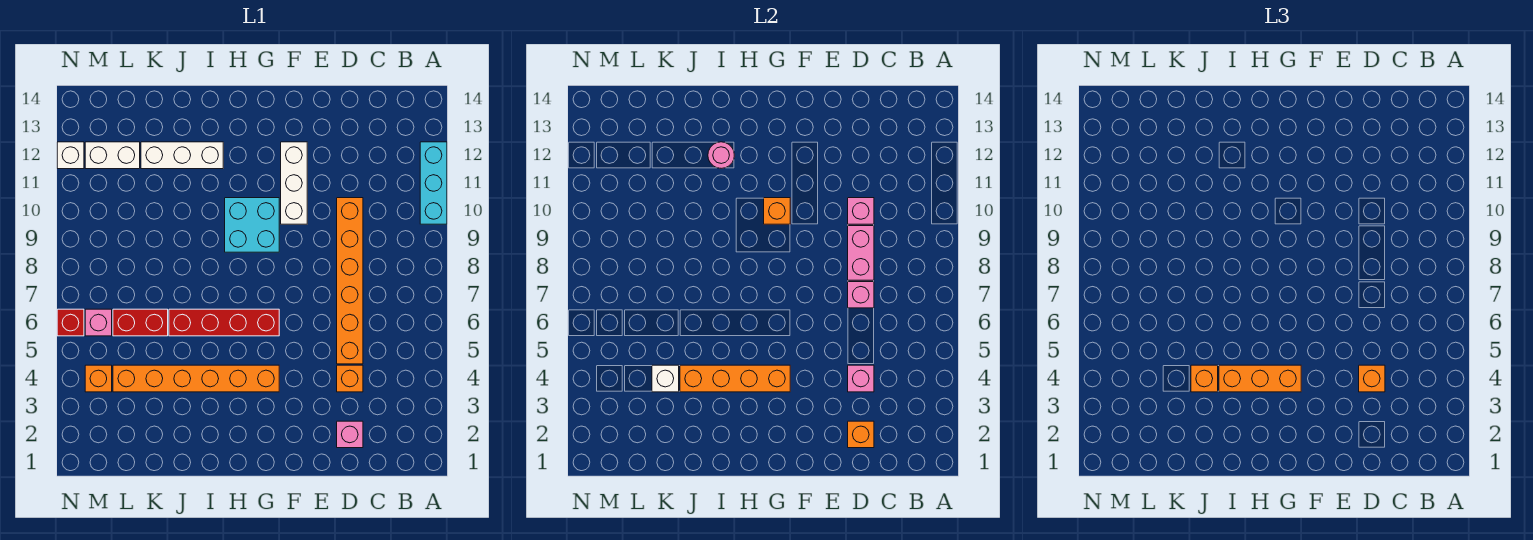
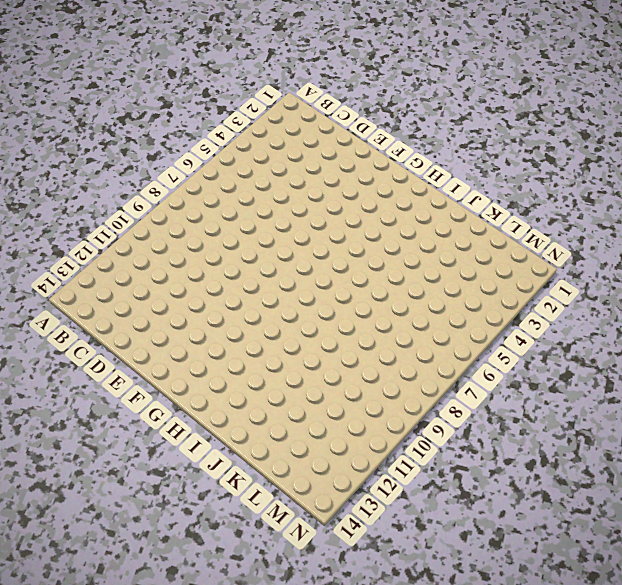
none -> cyan 1x3 brick [420,142,447,224]
none -> pink 1x1 brick [337,421,363,448]
none -> orange 1x1 brick [337,365,363,392]

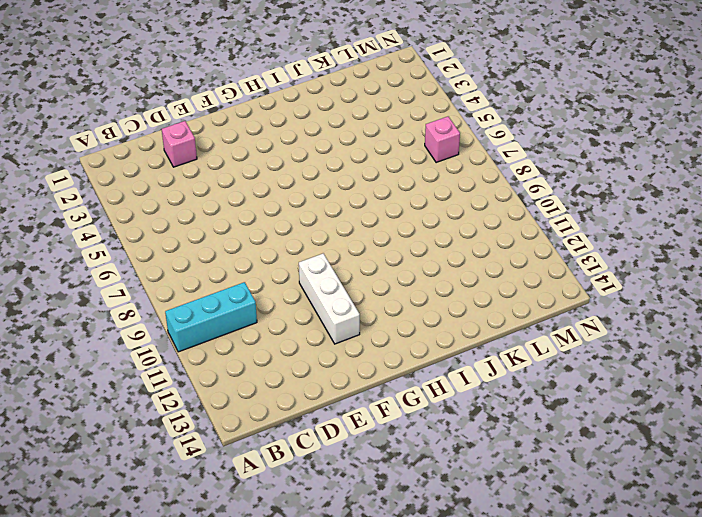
cyan 1x3 brick [165,282,257,352] -> cyan 1x3 brick turned to [420,142,447,224]
none -> orange 1x1 brick [337,365,363,392]
none -> orange 1x6 brick [337,198,363,364]
none -> orange 1x6 brick [113,365,279,392]

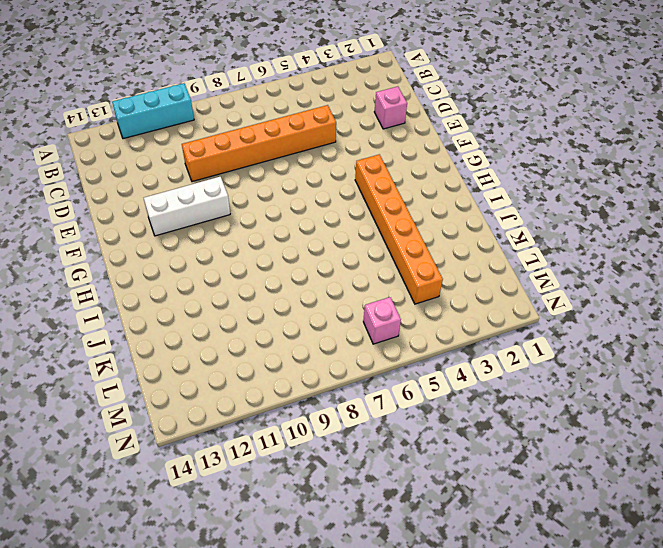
none -> orange 1x1 brick [337,365,363,392]
none -> red 1x4 brick [169,309,279,336]
none -> cyan 2x2 brick [225,198,279,252]

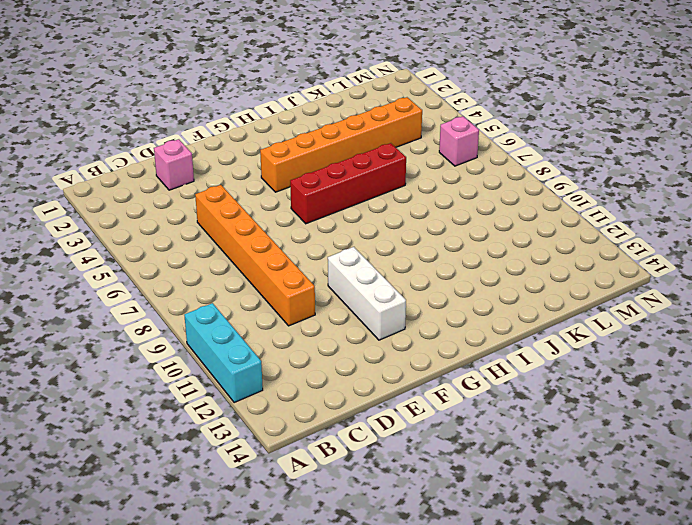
none -> orange 1x1 brick [337,365,363,392]
none -> cyan 2x2 brick [225,198,279,252]
none -> white 1x3 brick [141,142,223,169]

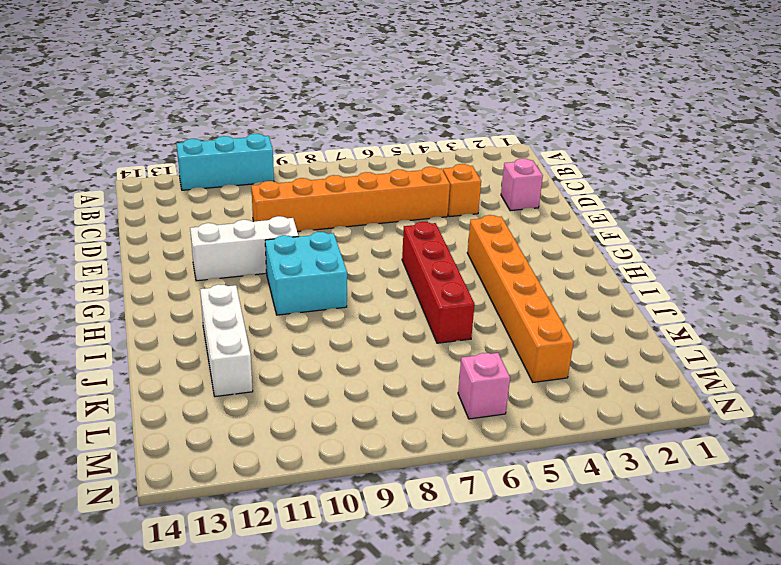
none -> red 1x2 brick [113,309,168,336]
none -> white 1x2 brick [85,142,140,169]
none -> orange 1x1 brick [85,365,112,392]

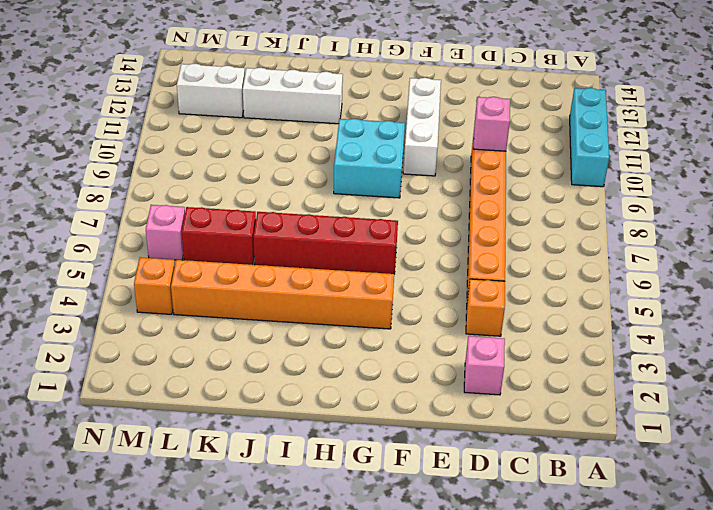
none -> red 1x1 brick [57,309,84,336]
none -> white 1x1 brick [57,142,84,169]
none -> orange 1x1 brick [848,421,874,448]

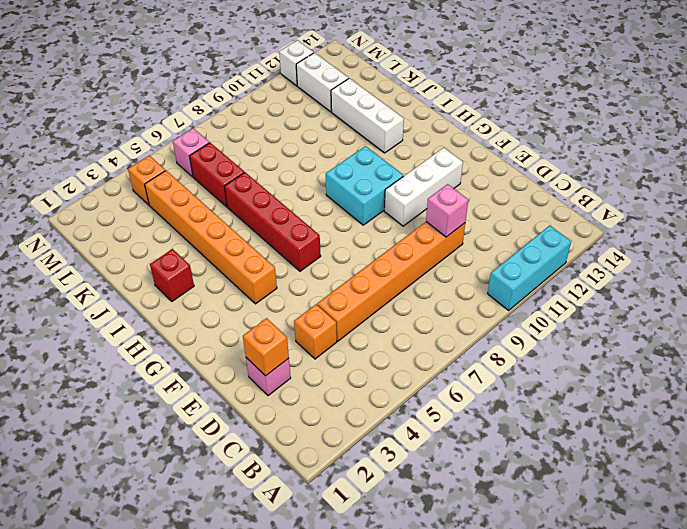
red 1x1 brick [150,249,194,301] -> red 1x1 brick moved to [57,309,84,336]
none -> pink 1x1 brick [848,365,874,392]
none -> pink 1x1 brick [848,282,874,308]
none -> pink 1x2 brick [848,226,874,280]

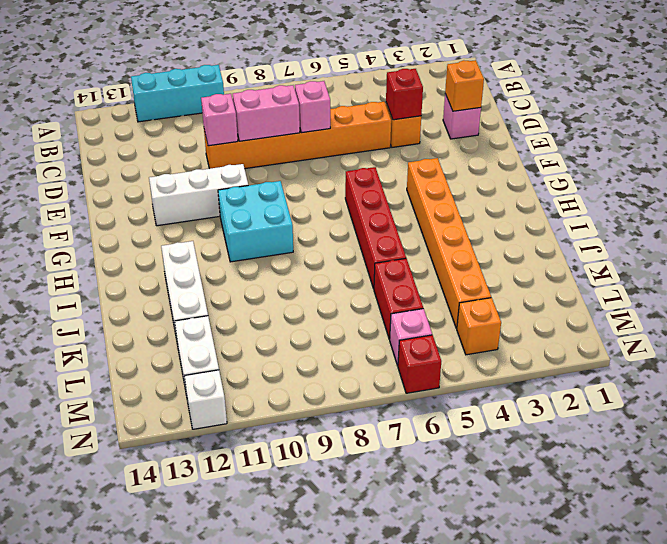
red 1x1 brick [386,69,423,120] -> pink 1x1 brick [848,365,874,392]
none -> orange 1x4 brick [680,365,790,392]
none -> orange 1x1 brick [764,198,790,224]
none -> pink 1x1 round brick [708,142,734,168]

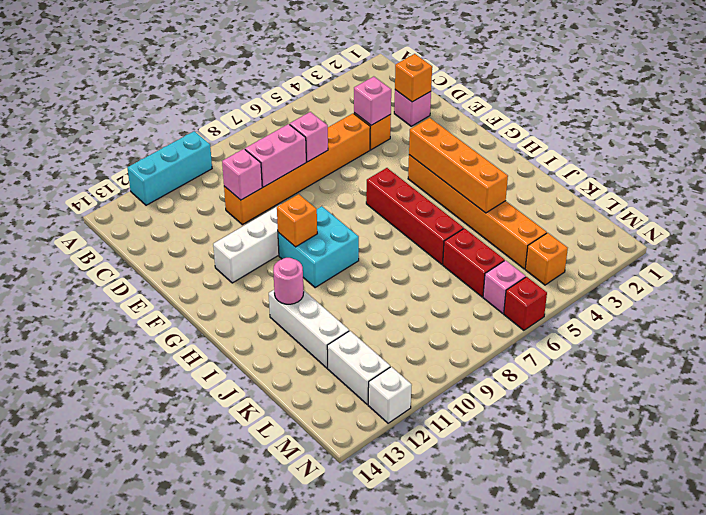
none -> white 1x1 brick [652,365,679,392]
none -> orange 1x1 brick [1359,365,1385,392]
none -> orange 1x3 brick [1219,365,1301,392]

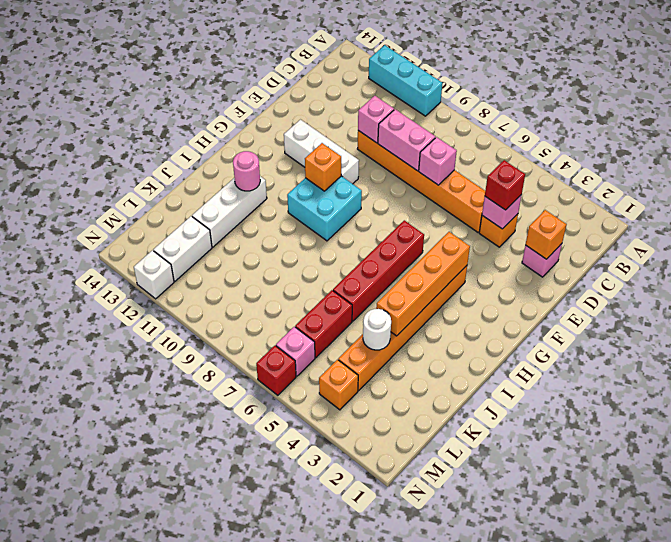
red 1x1 brick [485,160,525,210] -> orange 1x1 brick [1359,365,1385,392]
white 1x1 round brick [363,309,391,350] -> white 1x1 brick [652,365,679,392]
none -> orange 1x3 brick [1219,365,1301,392]
none -> orange 1x1 brick [1191,365,1218,392]

